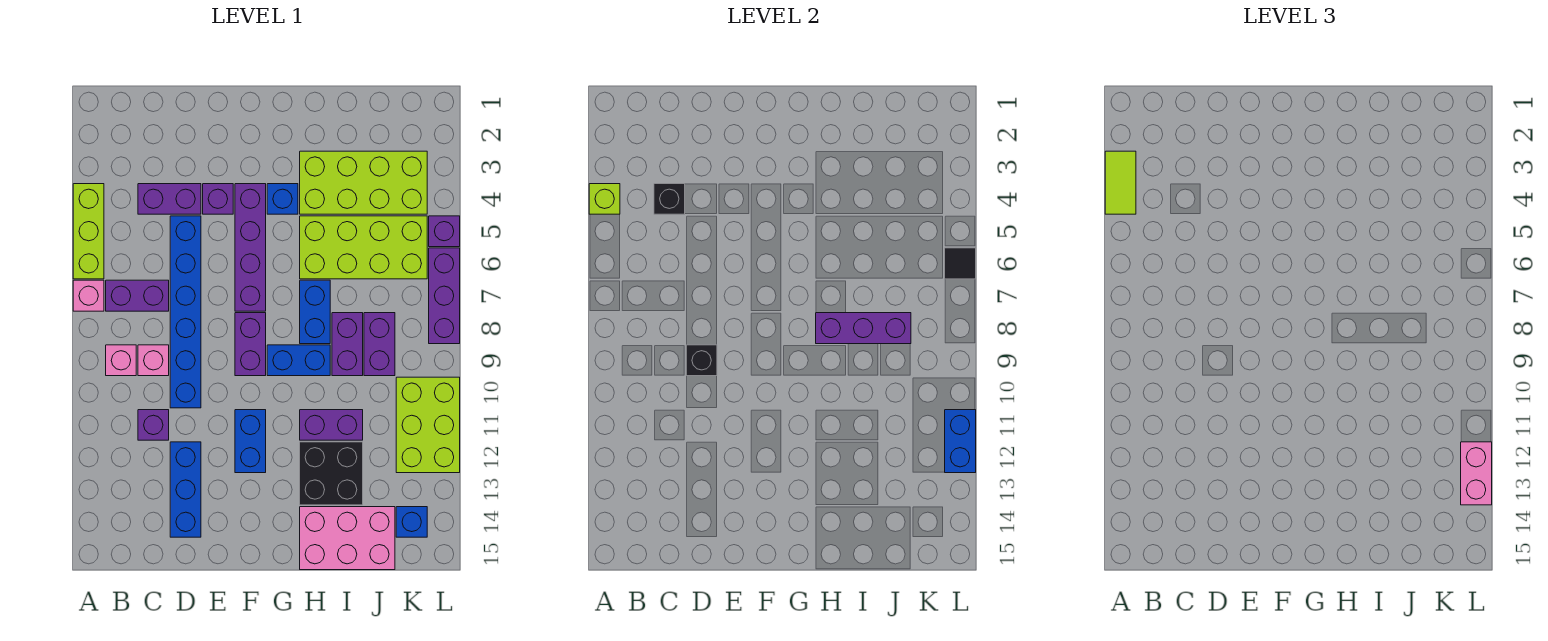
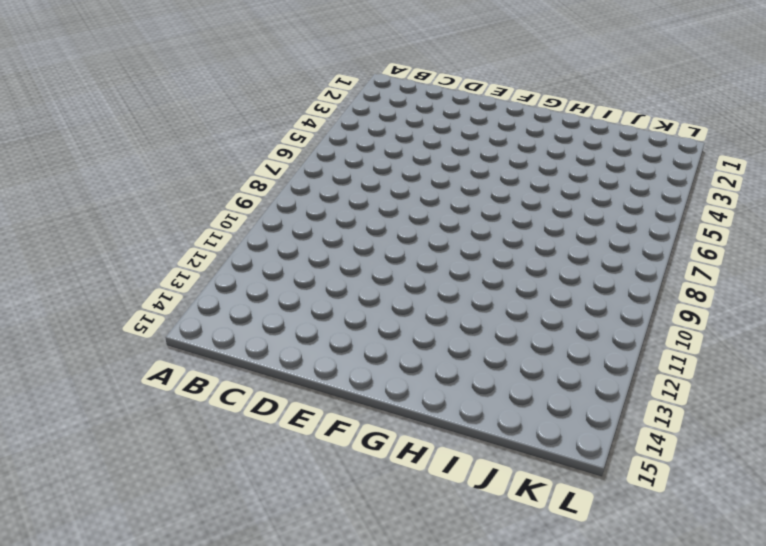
none -> lime 1x3 brick [73,184,104,279]
none -> pink 1x1 brick [73,280,104,311]
none -> purple 1x2 brick [106,280,169,311]
none -> pink 1x1 brick [106,345,136,376]

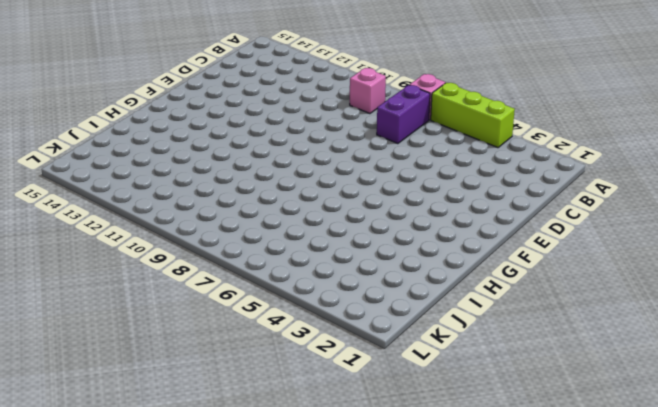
none -> purple 1x2 brick [138,184,201,214]
none -> pink 1x1 brick [138,345,169,376]
none -> purple 1x1 brick [138,410,169,440]
none -> blue 1x6 brick [170,216,201,408]

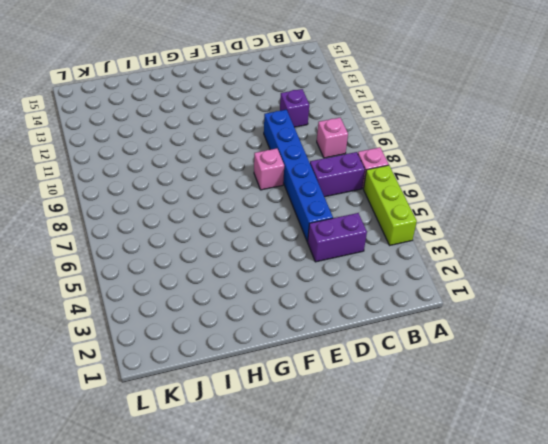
pink 1x1 brick [254,148,284,190] -> pink 1x1 brick moved to [138,345,169,376]
none -> blue 1x3 brick [170,442,201,537]
none -> purple 1x1 brick [203,184,233,214]
none -> purple 1x4 brick [235,184,266,311]
none -> purple 1x2 brick [235,313,266,376]

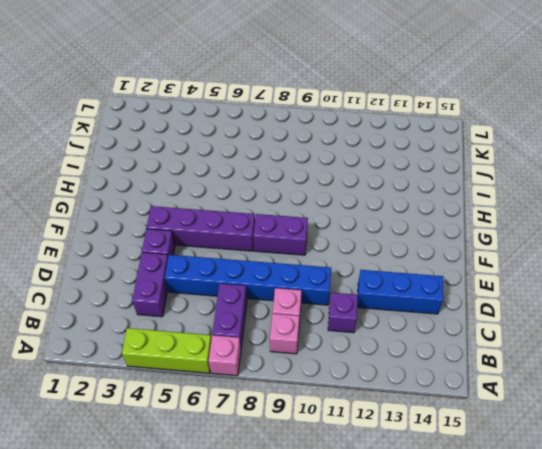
none -> blue 1x2 brick [235,410,266,473]
none -> blue 1x1 brick [267,184,298,214]
none -> blue 1x2 brick [267,345,330,376]
none -> lime 2x4 brick [300,151,427,214]

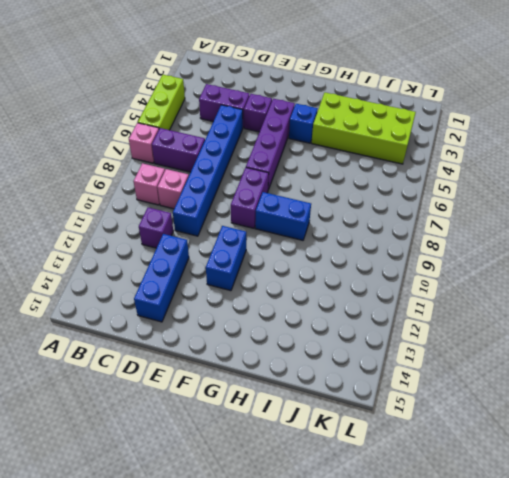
none -> lime 2x4 brick [300,216,427,279]
none -> blue 1x2 brick [300,280,330,344]
none -> purple 1x2 brick [300,410,363,440]
none -> black 2x2 brick [300,442,363,505]

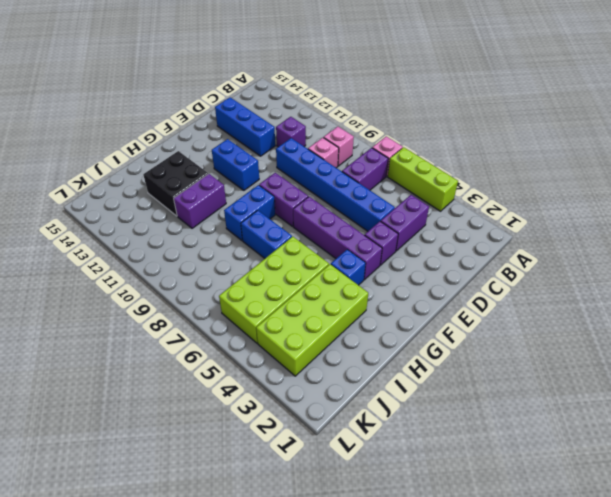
none -> pink 2x3 brick [300,507,395,570]
none -> purple 1x2 brick [332,313,363,376]
none -> purple 1x2 brick [364,313,395,376]
none -> lime 2x3 brick [396,377,460,473]

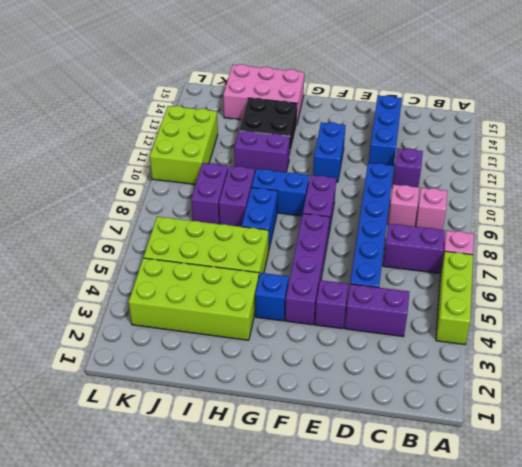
none -> blue 1x1 brick [396,507,427,537]
none -> purple 1x1 brick [429,216,460,247]
none -> purple 1x3 brick [429,248,460,344]
none -> lime 1x1 brick [589,184,620,214]

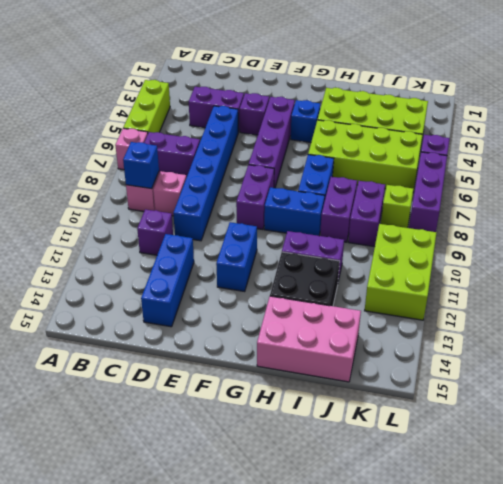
blue 1x1 brick [123,142,159,189] -> blue 1x1 brick moved to [396,507,427,537]
lime 1x1 brick [381,185,413,228] -> lime 1x1 brick moved to [589,184,620,214]
none -> black 1x1 brick [654,184,685,214]
none -> black 1x1 brick [686,345,717,376]
none -> purple 1x3 brick [816,313,911,344]
none -> black 1x1 tile [945,248,976,279]

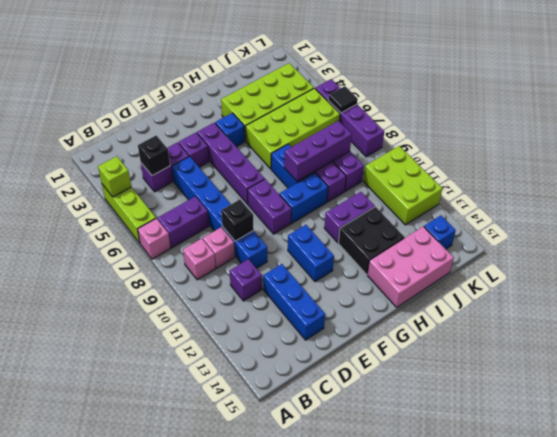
none -> blue 1x2 brick [945,410,976,473]
none -> lime 1x2 tile [1105,151,1136,214]
none -> pink 1x2 brick [1461,442,1492,505]

